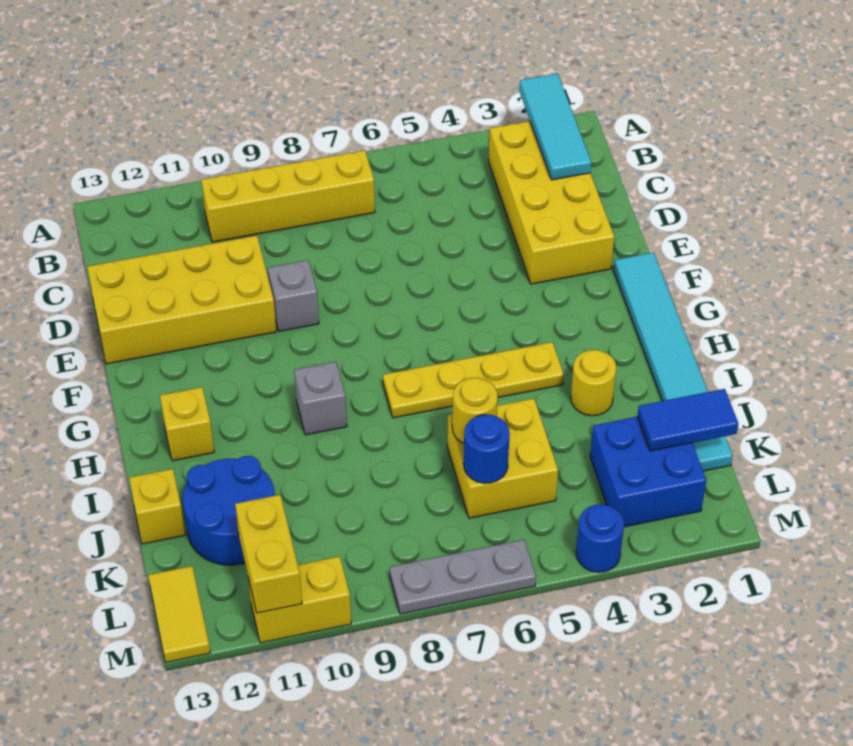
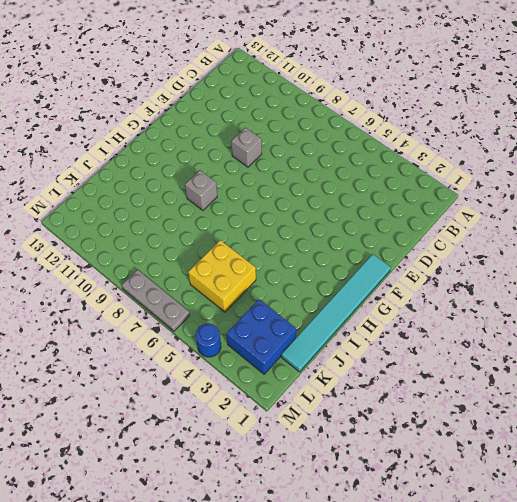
none -> yellow 2x4 brick [489,121,614,284]
none -> yellow 1x4 brick [201,150,375,242]
none -> yellow 2x4 brick [87,236,276,364]

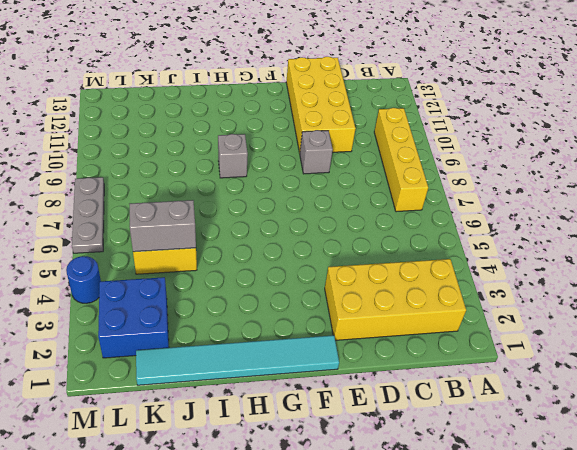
grey 1x2 brick [129,200,196,252] -> none
none -> yellow 1x4 plate [383,342,564,418]
none -> yellow 1x1 brick [160,387,214,461]
none -> yellow 1x1 round brick [571,350,616,416]

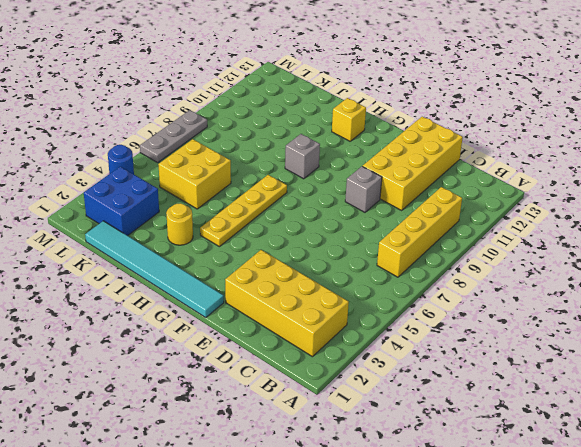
none -> blue 2x2 round brick [183,456,275,565]
none -> yellow 1x1 brick [129,469,185,544]
none -> yellow 1x2 tile [148,566,210,662]

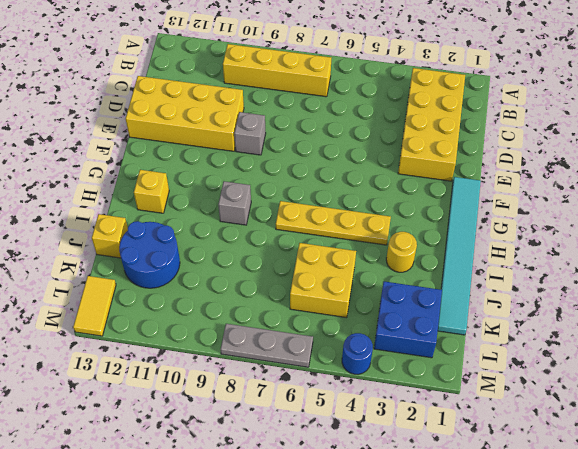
none -> yellow 1x2 brick [248,556,351,643]
none -> cyan 1x3 tile [519,73,591,180]
none -> yellow 1x1 round brick [452,378,498,443]

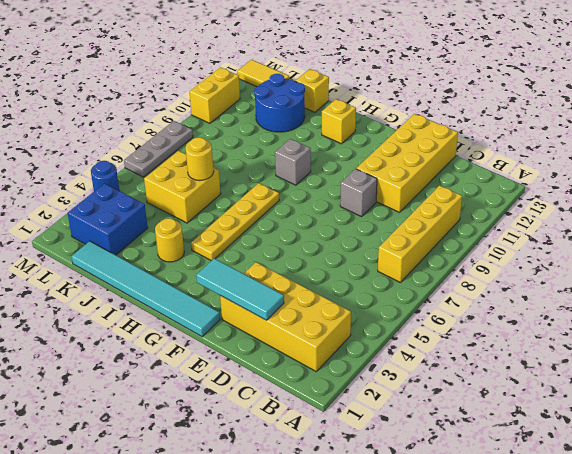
cyan 1x3 tile [196,259,284,320] -> cyan 1x3 tile moved to [519,73,591,180]
none -> blue 1x2 tile [637,389,738,451]
none -> blue 1x1 round brick [464,414,510,483]
none -> yellow 1x2 brick [235,495,302,613]

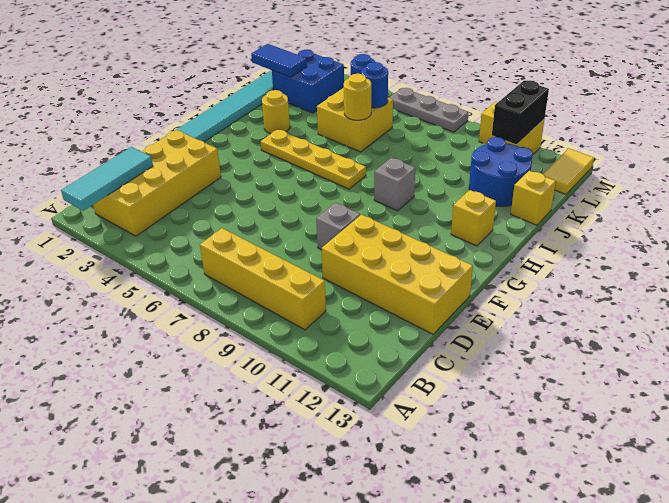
black 1x2 brick [492,80,549,144] -> yellow 1x2 brick [235,495,302,613]

